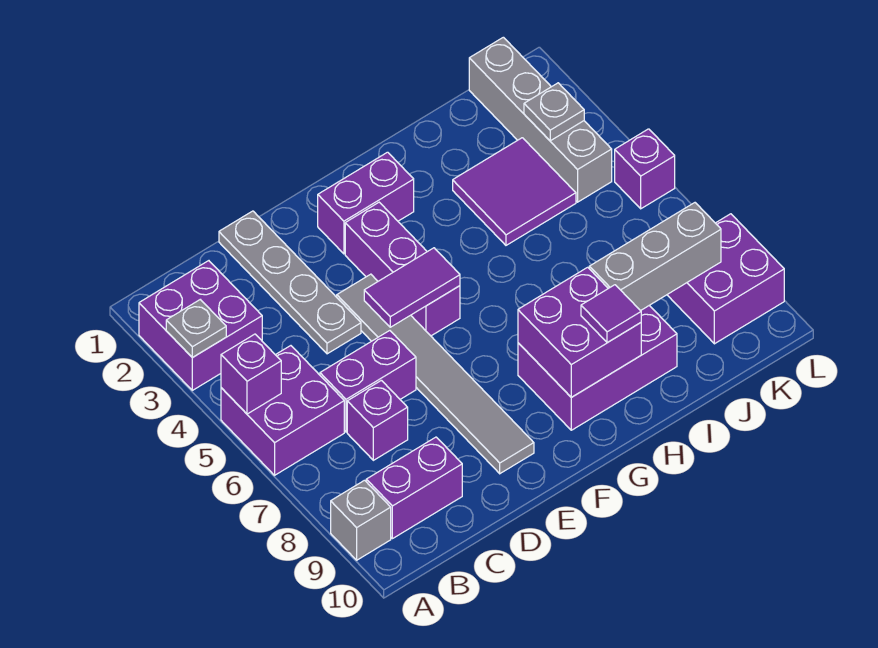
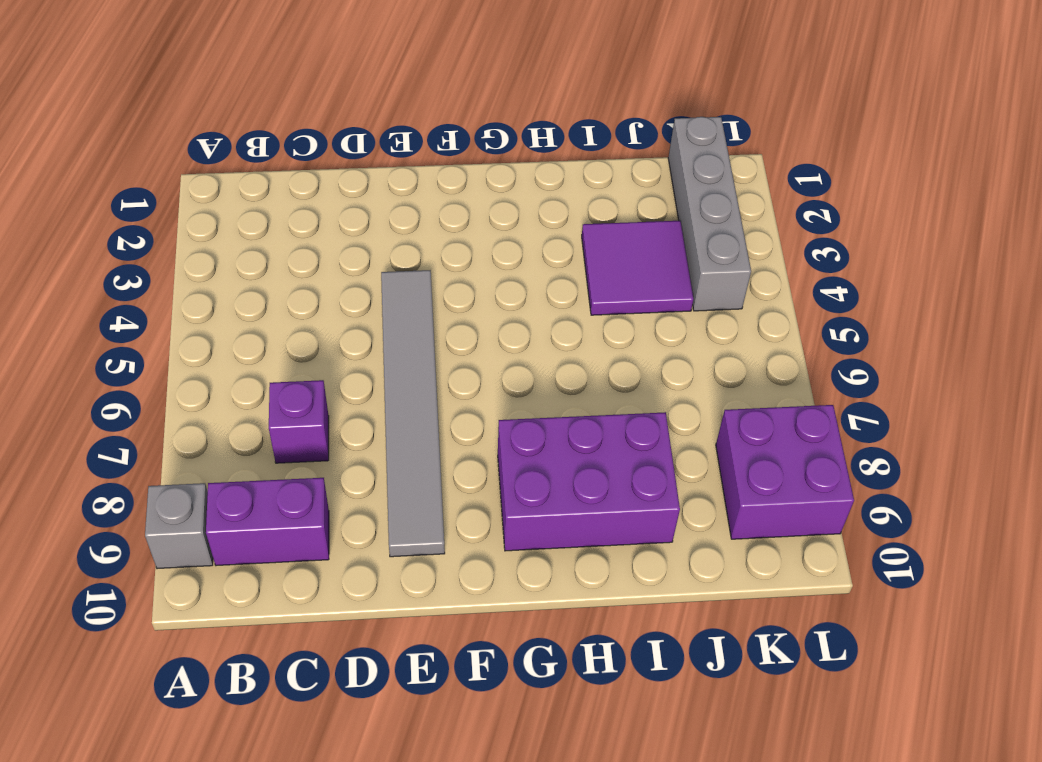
none -> purple 2x2 brick [139,261,262,390]
none -> purple 2x2 brick [221,346,344,475]
none -> purple 1x2 brick [320,331,416,432]

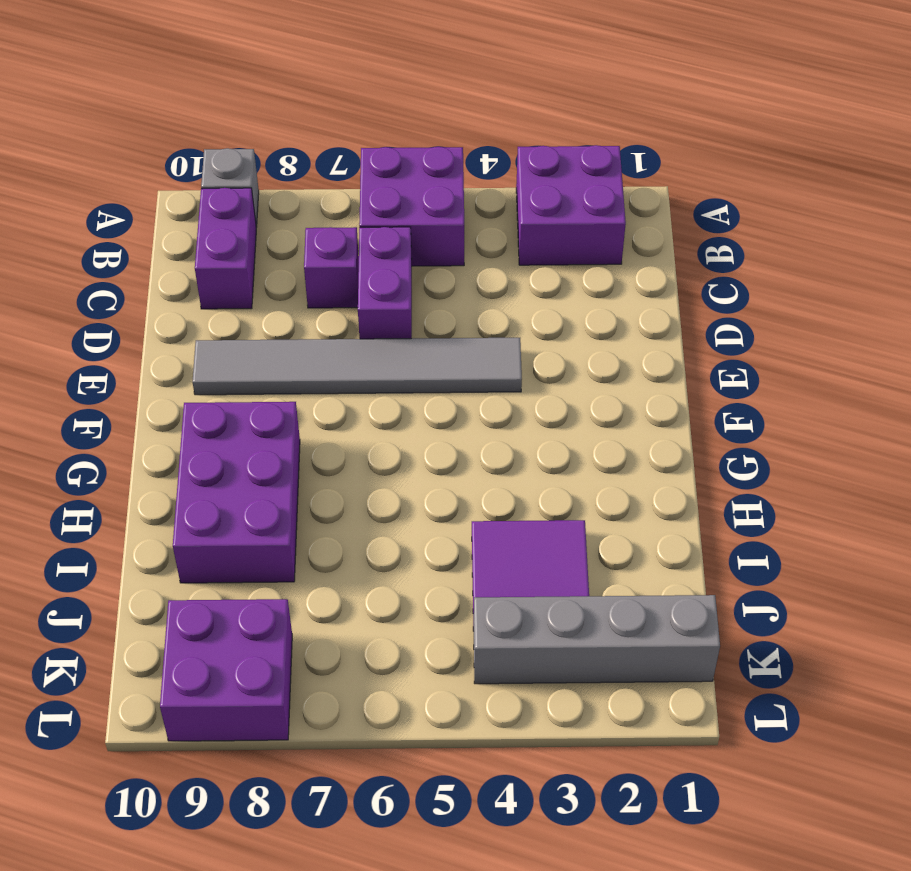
none -> grey 1x4 plate [219,211,361,354]
none -> purple 1x2 brick [318,152,414,254]
none -> purple 1x3 brick [345,202,460,336]

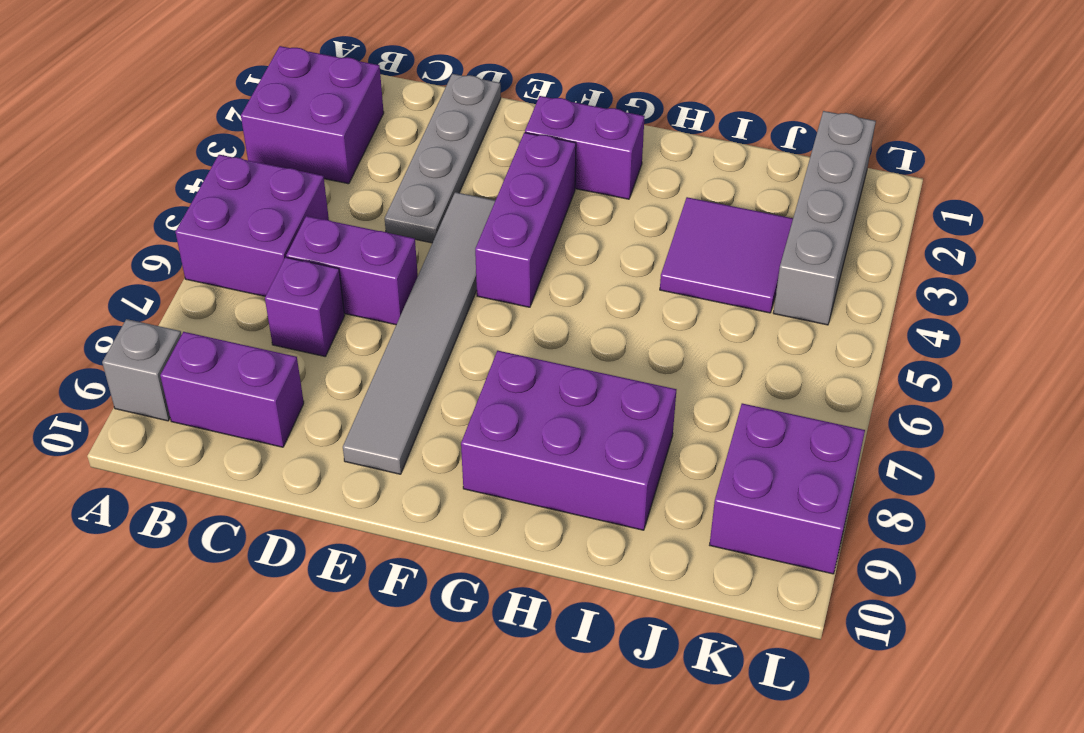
none -> purple 1x1 brick [615,129,675,209]
none -> grey 1x1 plate [166,300,226,358]
none -> purple 1x1 brick [221,334,281,414]

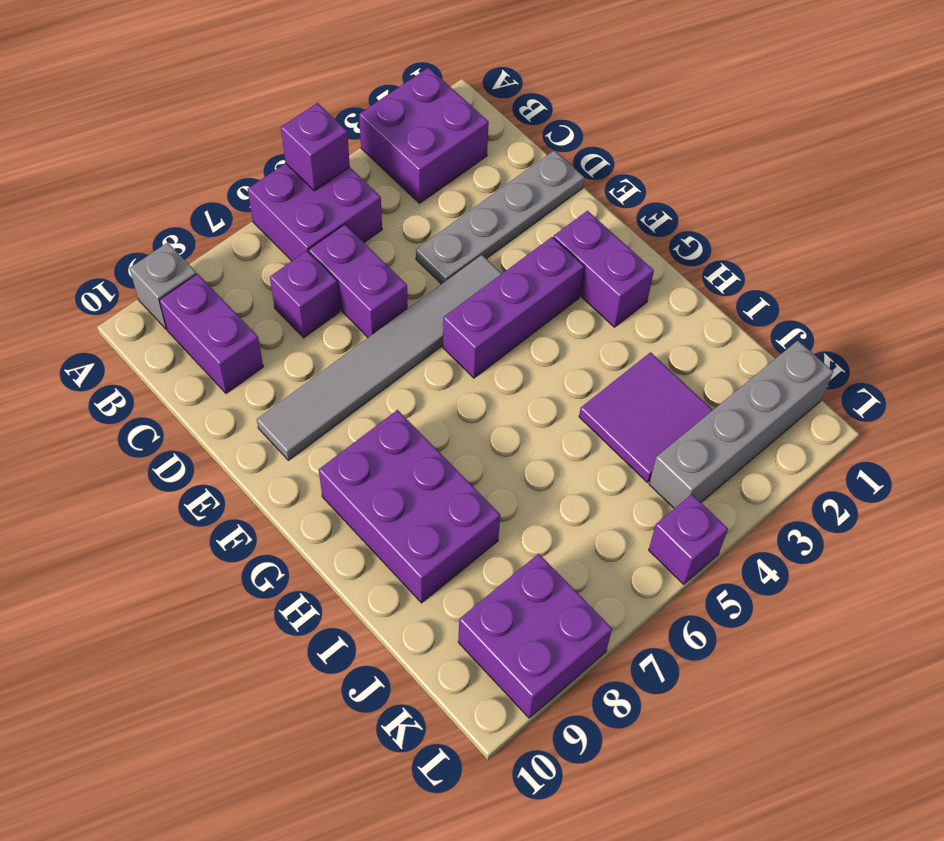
none -> grey 1x1 plate [166,300,226,358]
none -> purple 1x2 tile [364,248,460,327]
none -> purple 2x2 brick [518,267,641,397]

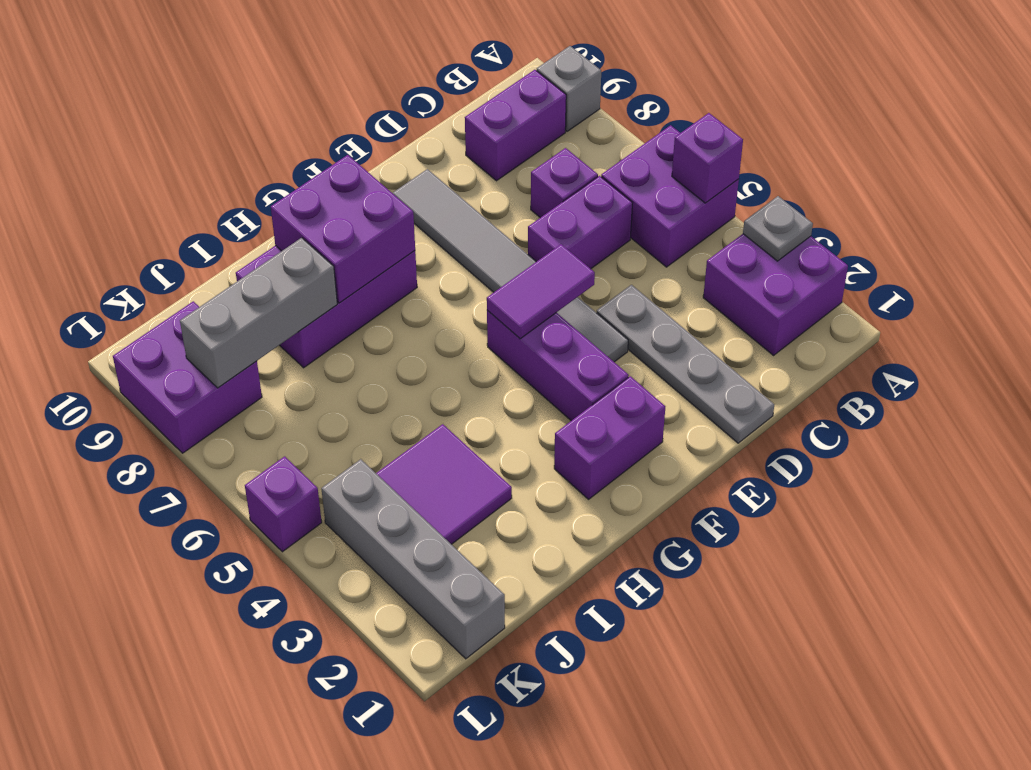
none -> grey 1x1 plate [524,83,584,141]
none -> purple 1x1 tile [581,285,641,343]

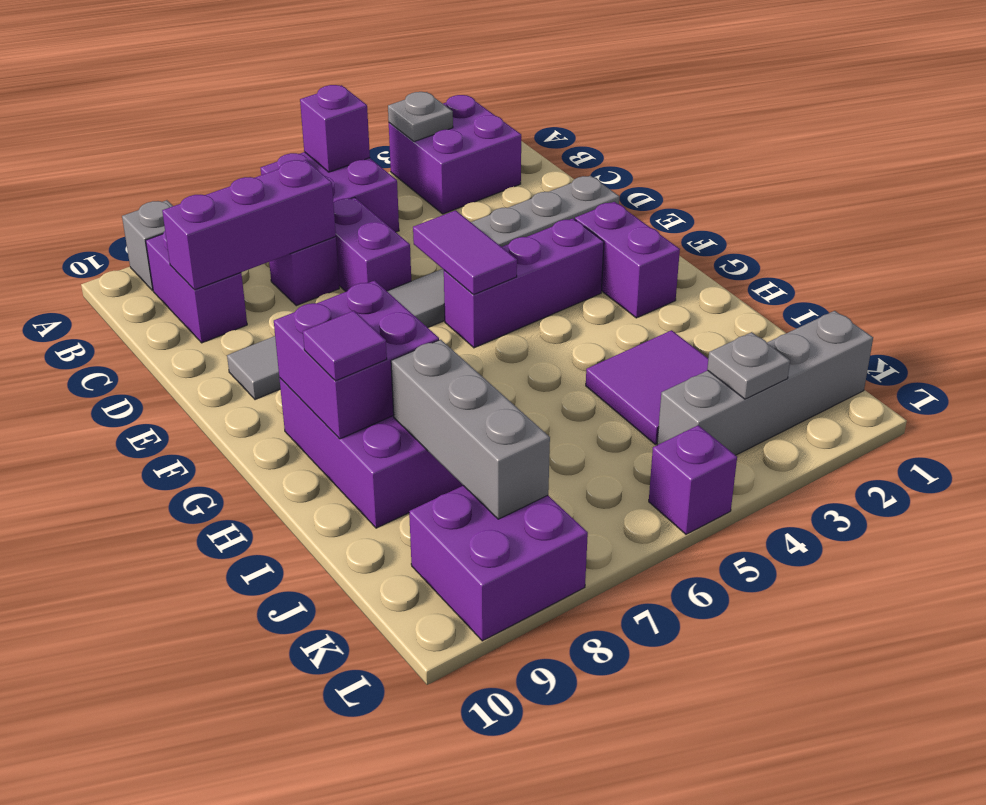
purple 1x3 brick [162,160,336,290] -> none

